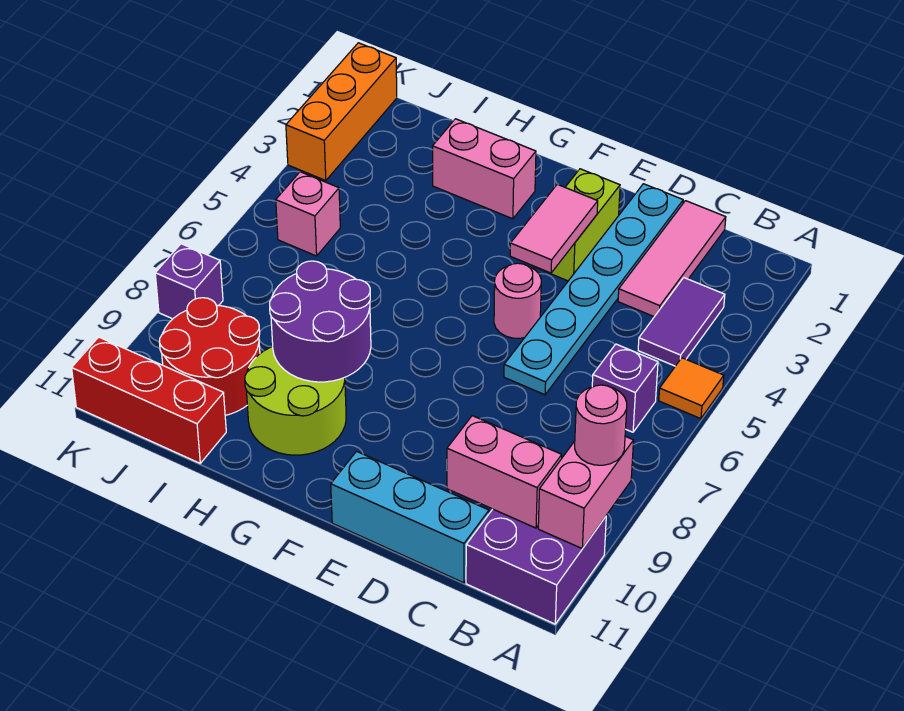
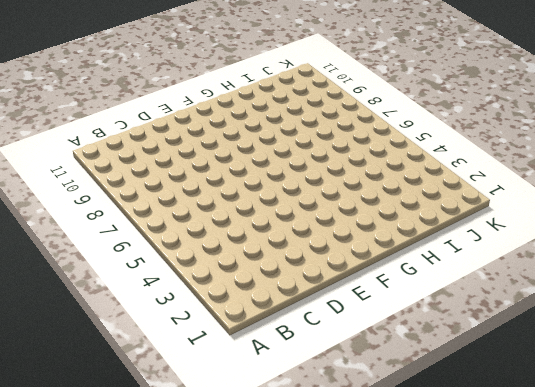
none -> orange 1x1 tile [659,358,724,419]
none -> purple 2x2 brick [466,509,606,624]
none -> purple 1x2 tile [638,278,725,366]

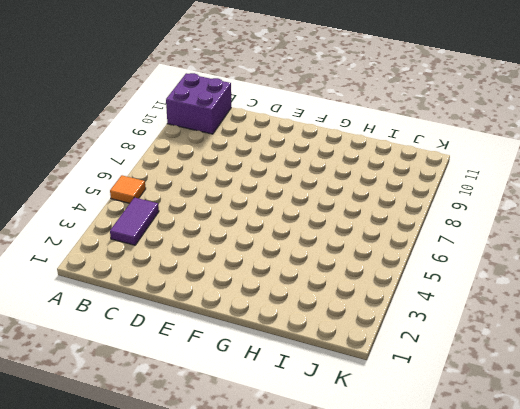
none -> purple 1x1 brick [592,344,658,432]
none -> pink 1x3 tile [618,201,726,317]
none -> cyan 1x3 brick [331,451,489,583]

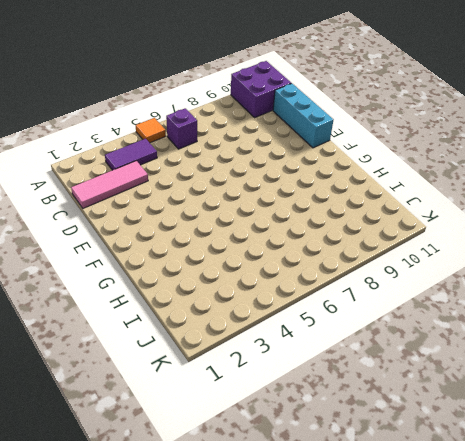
none -> cyan 1x6 plate [504,184,683,395]
none -> lime 1x2 brick [533,169,620,281]
none -> pink 1x1 round brick [494,263,541,338]

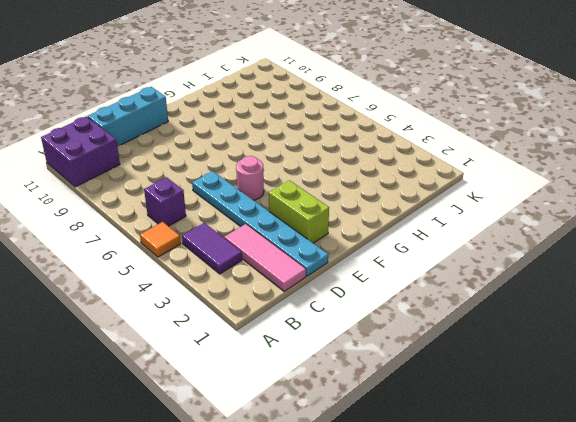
none -> pink 1x2 brick [433,119,536,219]
none -> lime 2x2 round brick [245,347,346,455]
none -> red 2x2 round brick [159,298,260,415]

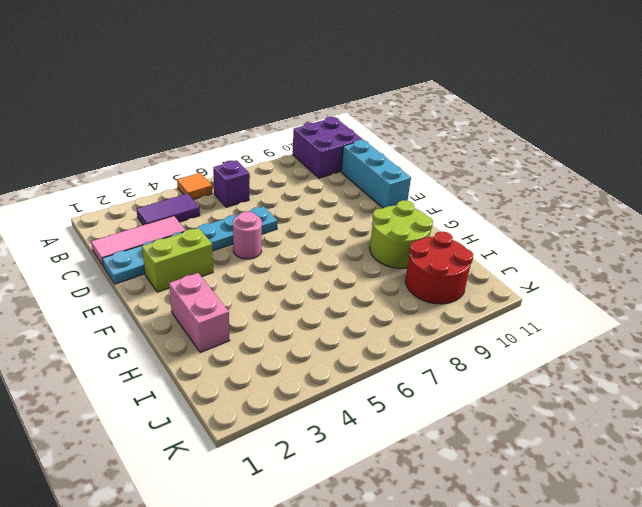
none -> red 1x3 brick [72,337,226,463]
none -> pink 1x1 brick [276,172,340,256]
none -> orange 1x3 brick [286,43,397,181]

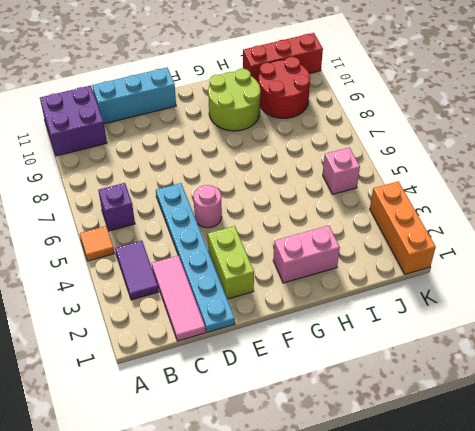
none -> purple 1x1 brick [155,244,223,319]
none -> pink 1x2 brick [538,436,634,549]
none -> pink 1x2 brick [447,416,562,528]

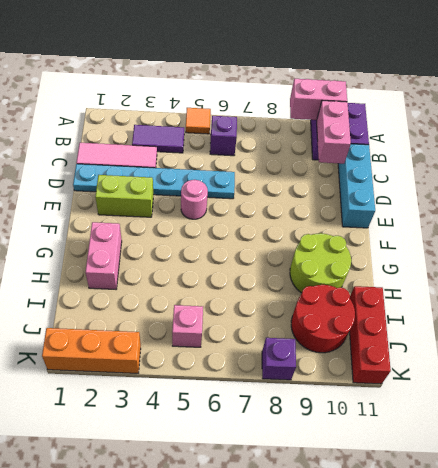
none -> pink 1x2 tile [510,184,598,273]
none -> purple 2x2 round brick [270,261,371,382]
none -> pink 1x1 round brick [575,385,627,465]

